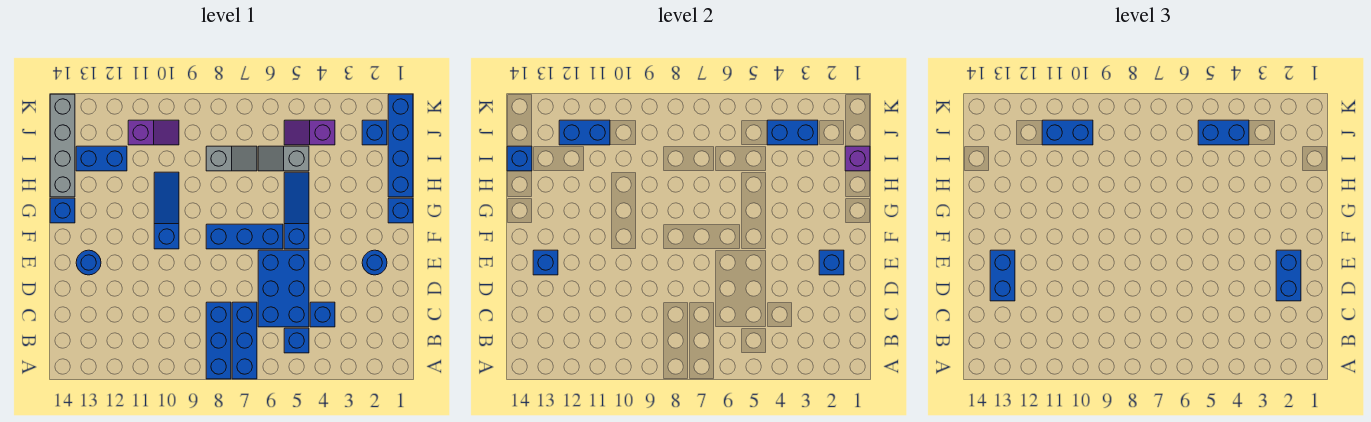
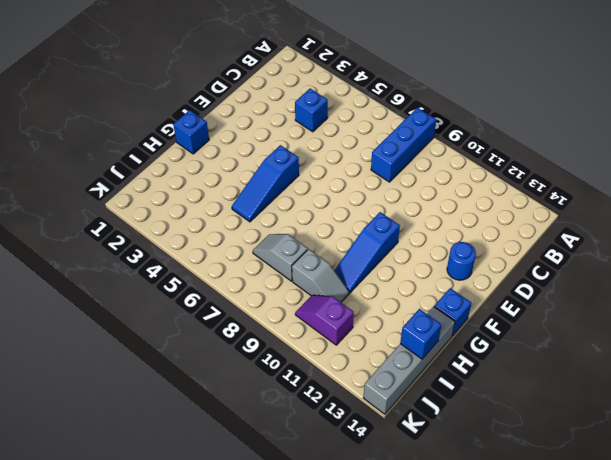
grey 1x2 slope [292,249,349,302] -> grey 1x2 slope moved to [258,146,309,171]
none -> blue 1x3 brick [232,302,257,379]
none -> blue 1x1 brick [284,328,309,353]
none -> blue 2x3 brick [258,250,309,327]
none -> blue 1x1 round brick [362,250,387,275]

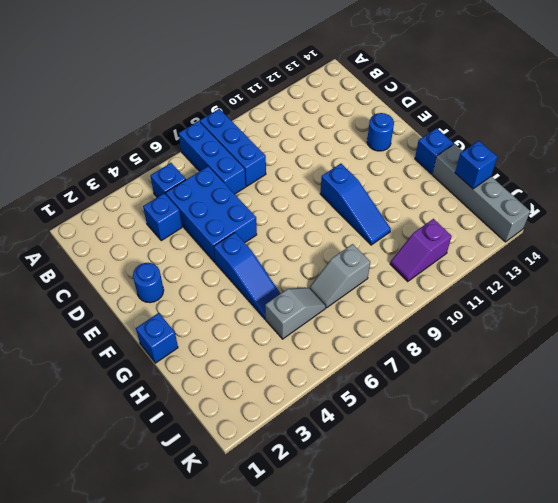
none -> blue 1x3 brick [206,224,283,249]
none -> blue 1x4 brick [388,94,413,197]
none -> blue 1x2 brick [76,146,127,171]
none -> blue 1x1 brick [362,120,387,145]

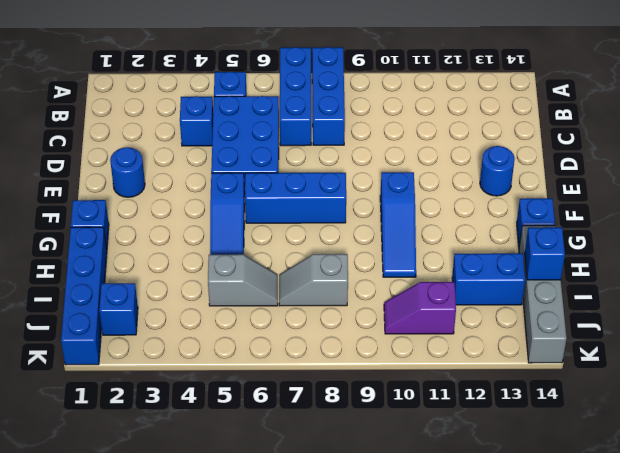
none -> purple 1x2 slope [284,120,335,145]
none -> blue 1x1 brick [819,250,844,275]
none -> blue 1x1 brick [533,250,558,275]
none -> purple 1x1 brick [845,146,870,171]

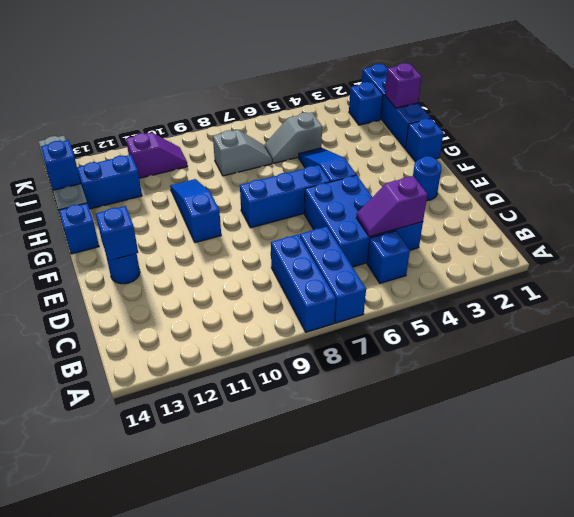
purple 1x2 slope [356,176,427,237] -> purple 1x2 slope moved to [284,120,335,145]
none -> blue 1x1 brick [819,250,844,275]
none -> blue 1x2 brick [767,120,818,145]
none -> blue 1x2 brick [559,120,610,145]
none -> blue 1x2 brick [1276,250,1301,301]

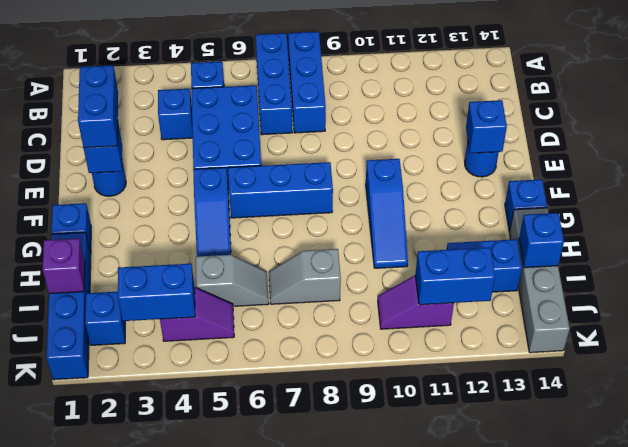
none -> blue 1x2 brick [990,250,1015,301]
none -> blue 1x2 brick [1198,120,1249,145]
none -> blue 1x2 brick [1042,120,1093,145]

